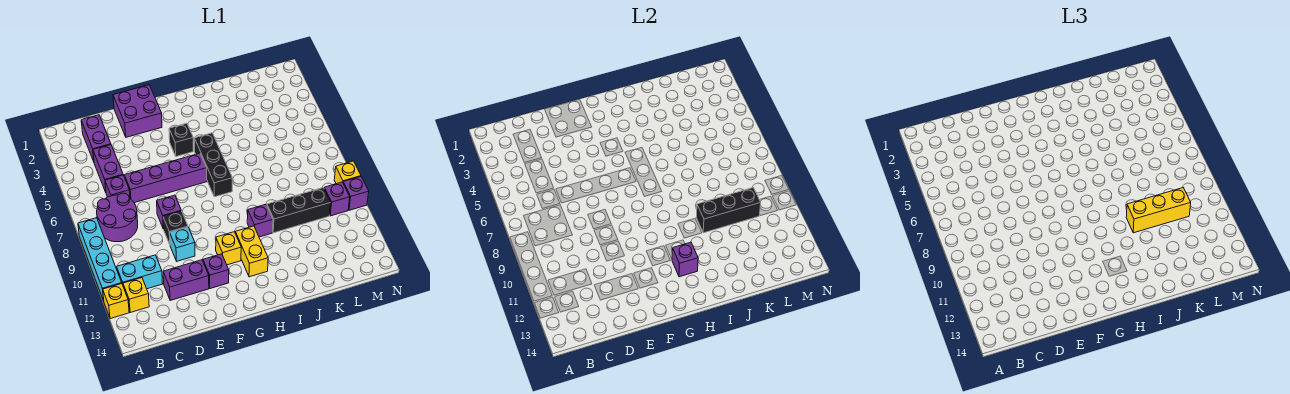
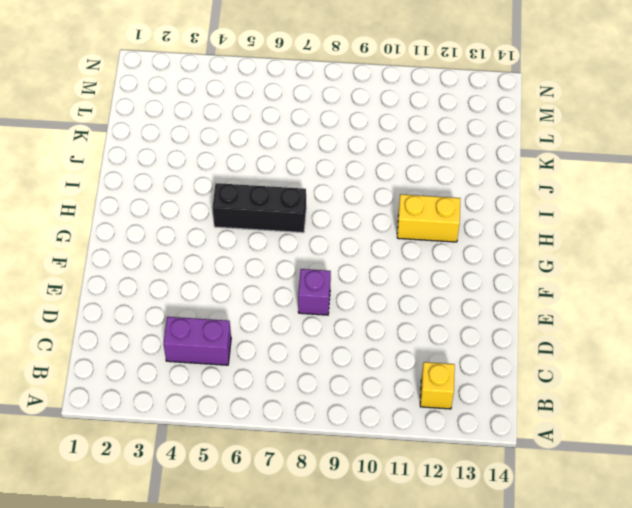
none -> cyan 1x4 brick [78,218,122,301]
none -> yellow 1x1 brick [103,284,129,319]
none -> purple 2x2 round brick [97,193,138,242]

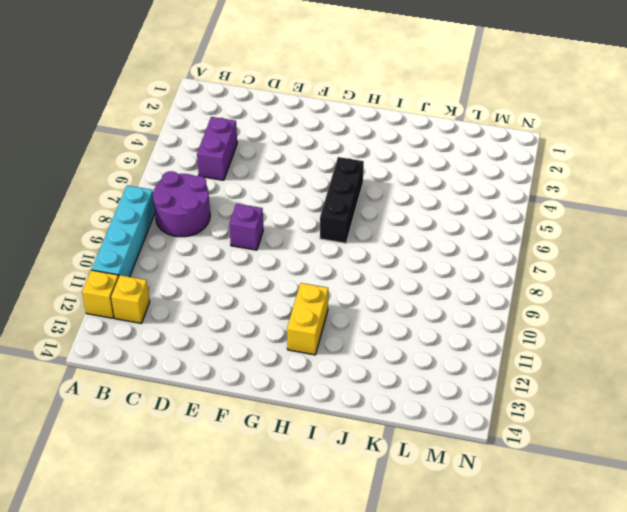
none -> cyan 1x2 brick [117,255,163,289]
none -> purple 1x2 brick [81,115,111,162]
none -> purple 1x1 brick [105,175,130,199]

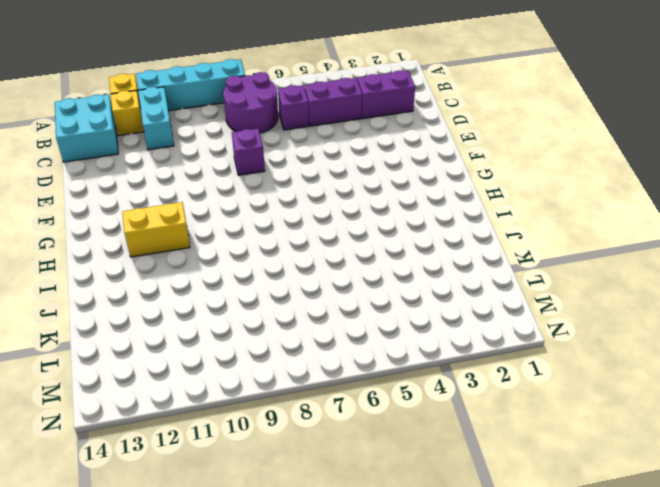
cyan 2x2 brick [55,94,118,162] -> none
none -> purple 1x4 brick [124,153,207,203]
none -> purple 1x2 brick [163,260,209,300]
none -> purple 2x2 brick [113,85,162,137]

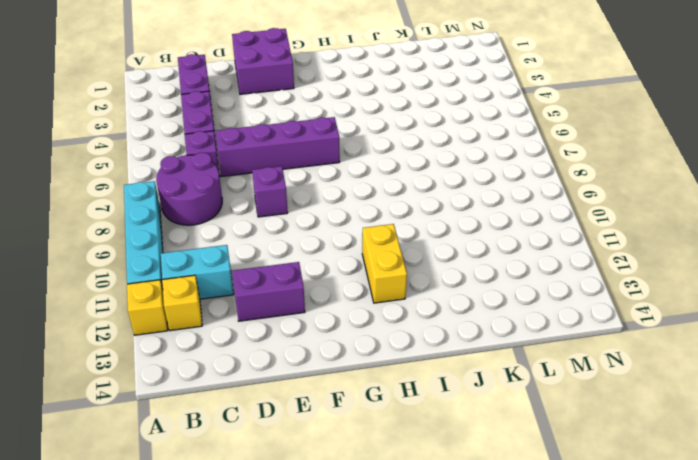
none -> black 1x1 brick [163,211,188,244]
none -> cyan 1x1 brick [170,227,195,261]
none -> purple 1x1 brick [203,254,229,289]

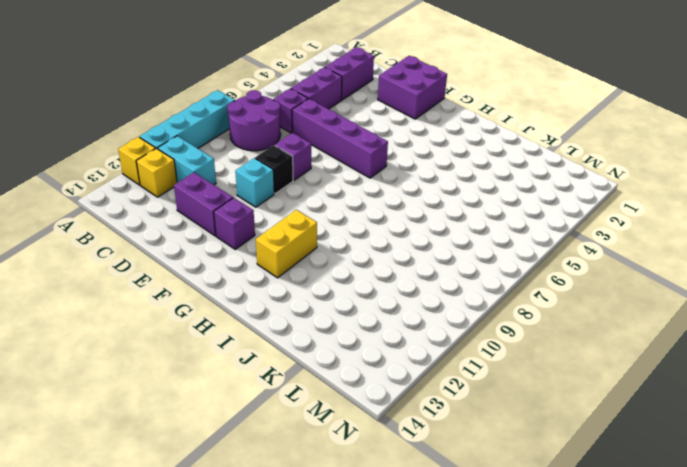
none -> black 1x1 brick [169,123,193,156]
none -> yellow 1x1 brick [216,232,241,265]
none -> black 1x3 brick [194,133,232,197]

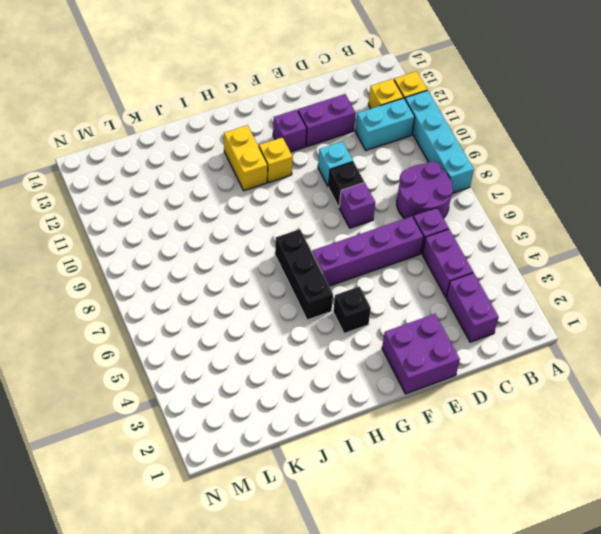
none -> purple 1x1 brick [247,204,273,237]
none -> black 1x3 brick [267,188,331,233]
none -> purple 1x1 brick [324,182,350,216]

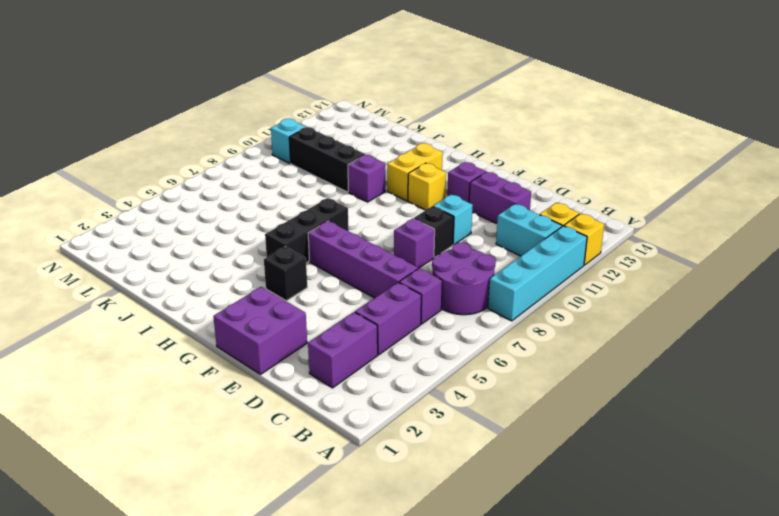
cyan 1x1 brick [271,119,306,163] -> purple 1x1 brick [324,182,350,216]
none -> yellow 1x1 brick [334,161,361,184]
none -> purple 1x1 brick [343,177,369,210]
none -> purple 1x1 brick [672,242,698,277]

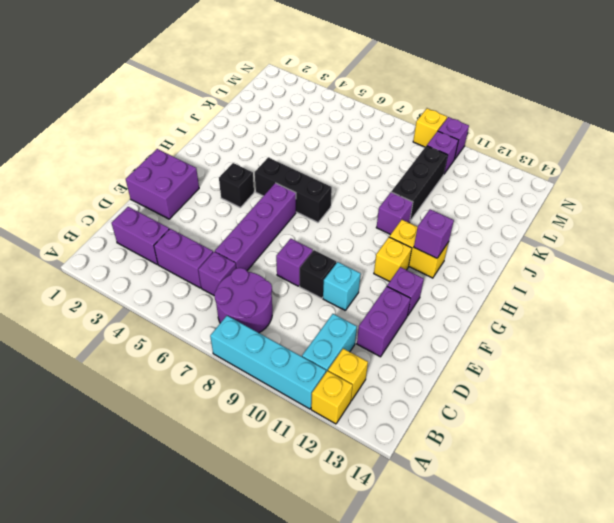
none -> black 1x3 brick [696,188,761,233]
none -> yellow 1x3 brick [1126,188,1191,233]

